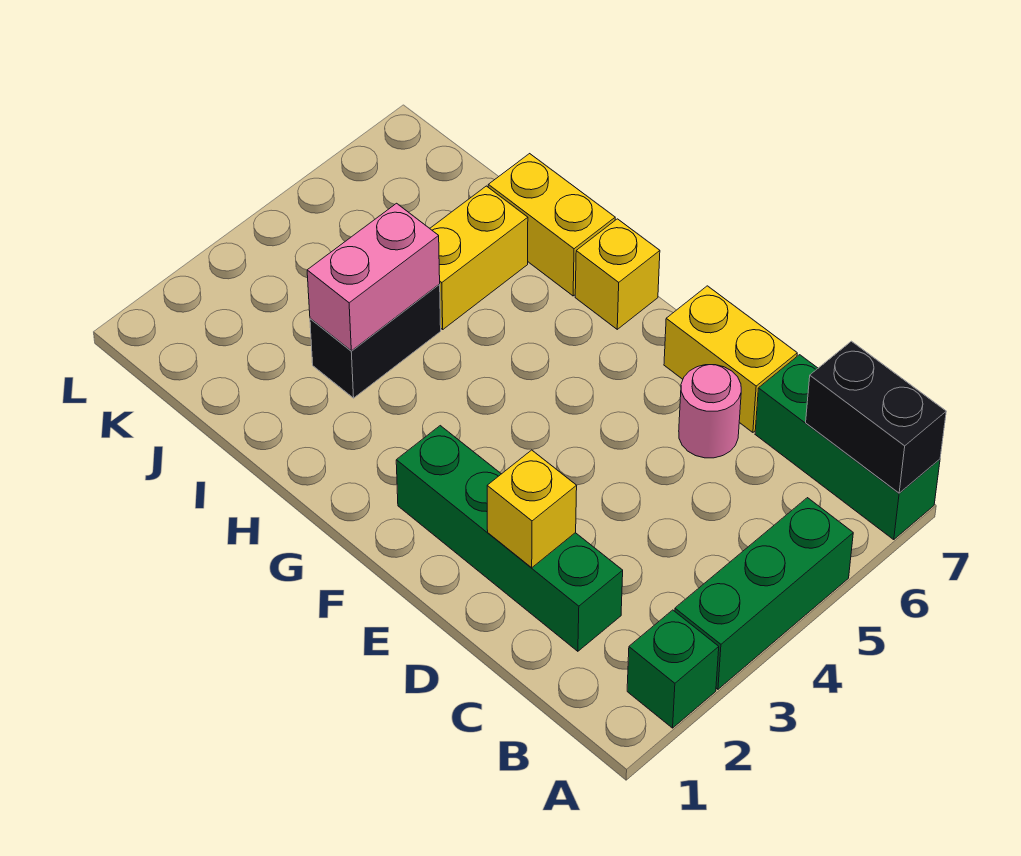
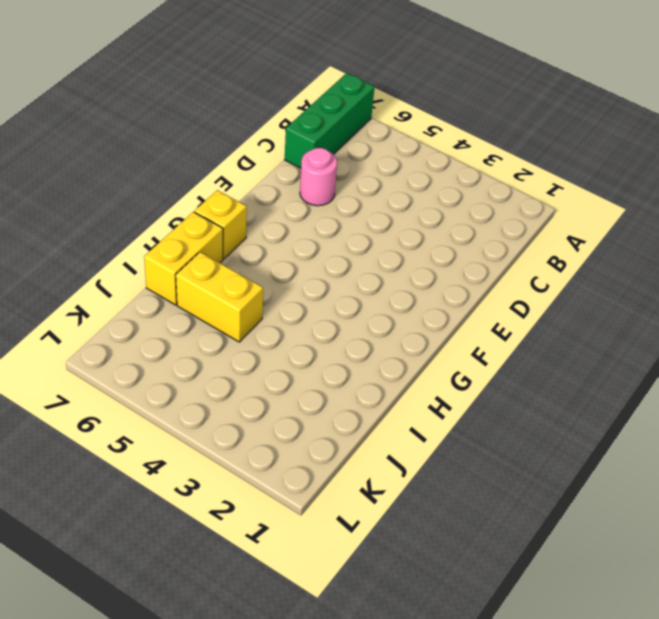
none -> green 1x1 brick [627,610,719,728]
none -> green 1x3 brick [675,498,853,689]
none -> green 1x4 brick [396,426,623,651]

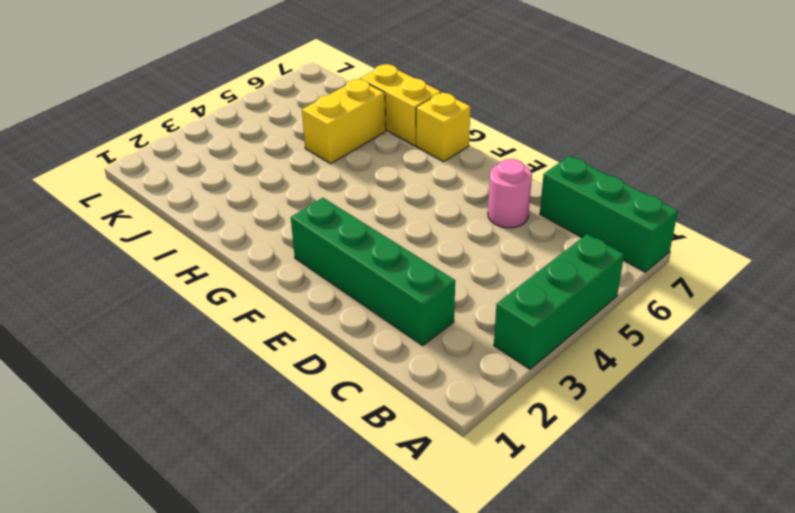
none -> green 1x1 brick [627,610,719,728]
none -> yellow 1x2 brick [664,286,797,432]
none -> black 1x2 brick [310,285,441,398]

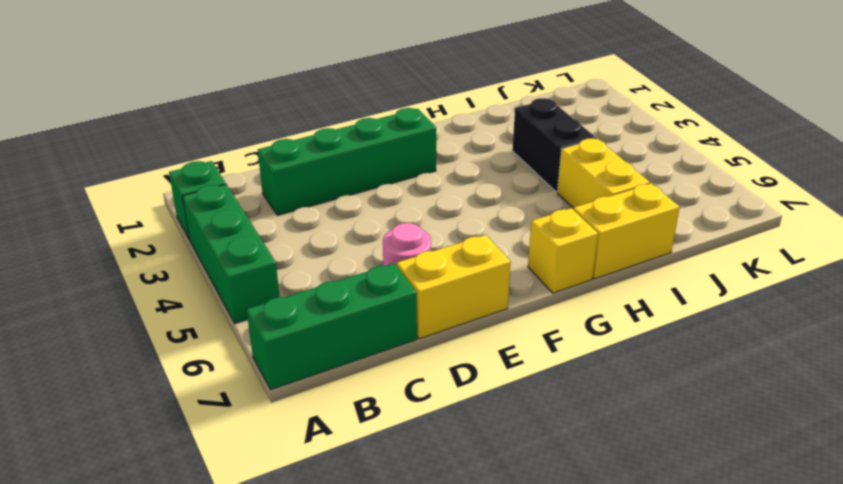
none -> black 1x2 brick [806,341,946,493]
none -> yellow 1x1 brick [487,450,577,568]
none -> pink 1x2 brick [307,203,440,351]

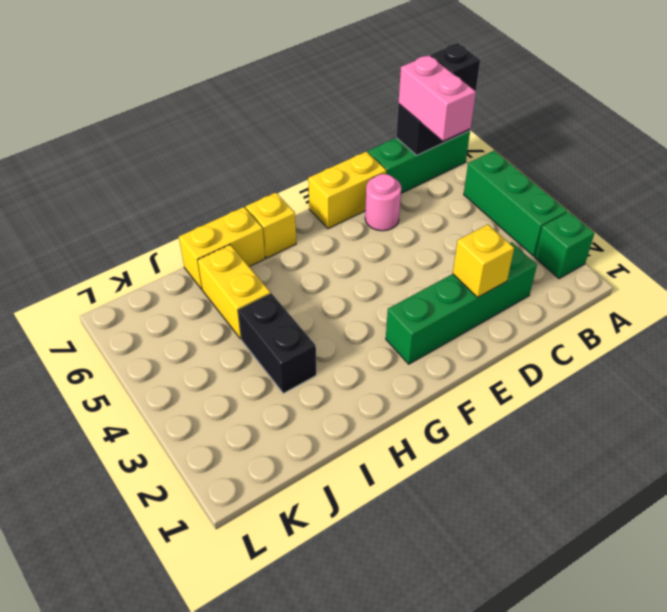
black 1x1 brick [430,43,480,91] -> none
pink 1x2 brick [398,55,476,141] -> pink 1x2 brick moved to [307,203,440,351]

